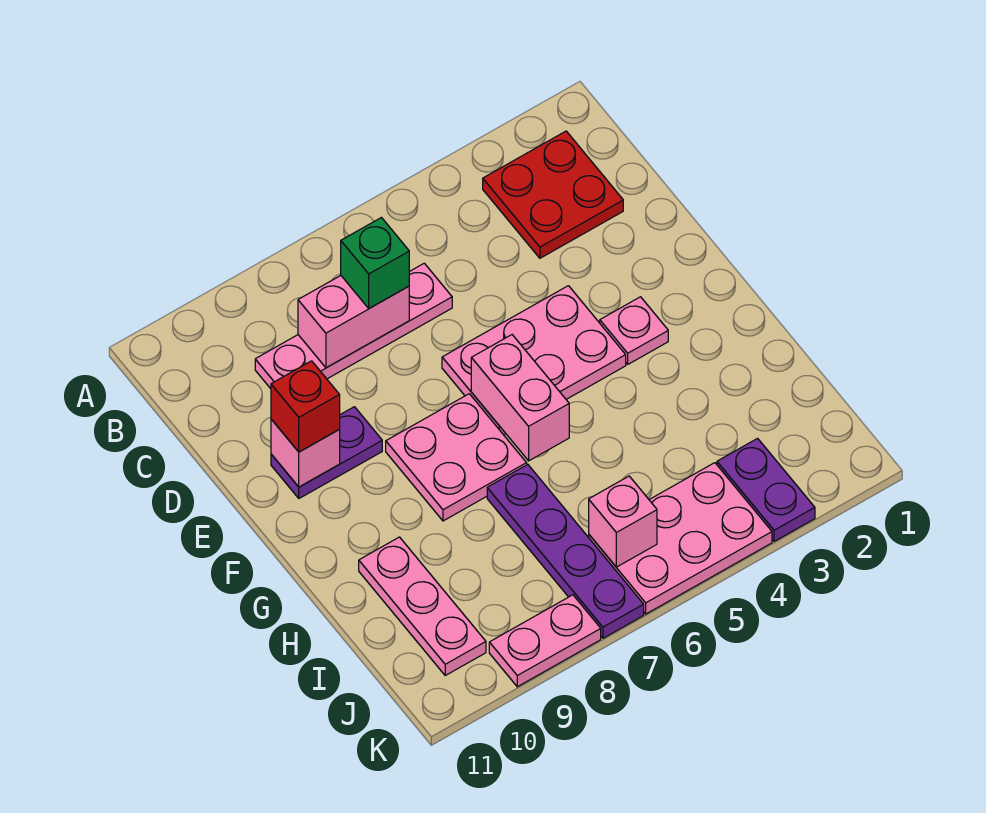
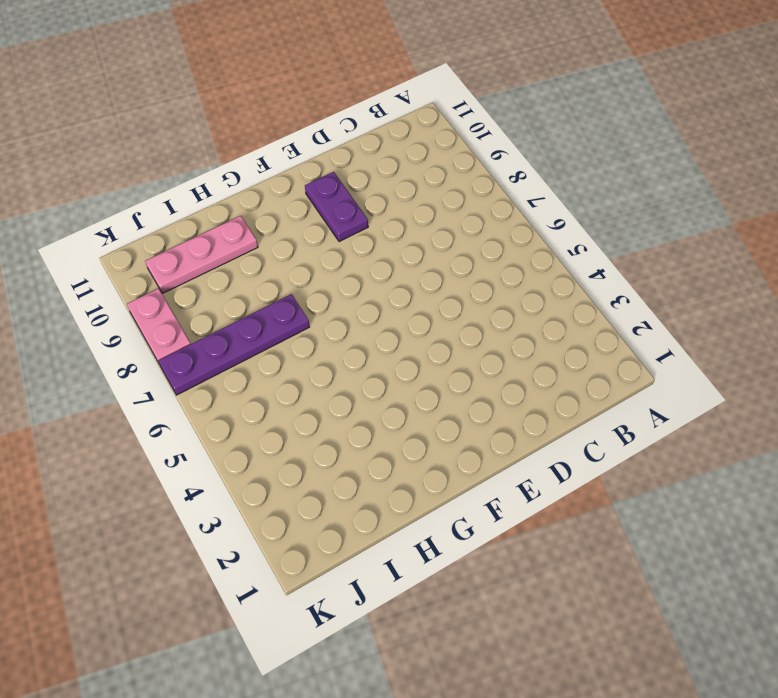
none -> red 2x2 plate [483,131,623,258]
none -> pink 1x4 plate [255,263,452,389]
none -> pink 2x3 plate [442,286,626,435]

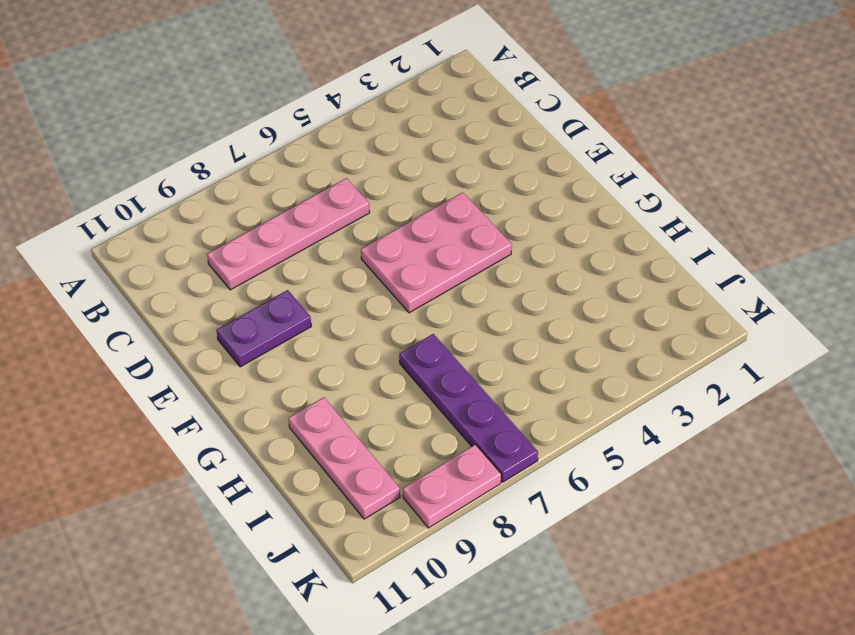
none -> red 2x2 plate [483,131,623,258]
none -> pink 1x1 plate [600,297,668,364]
none -> pink 2x2 plate [386,394,527,521]

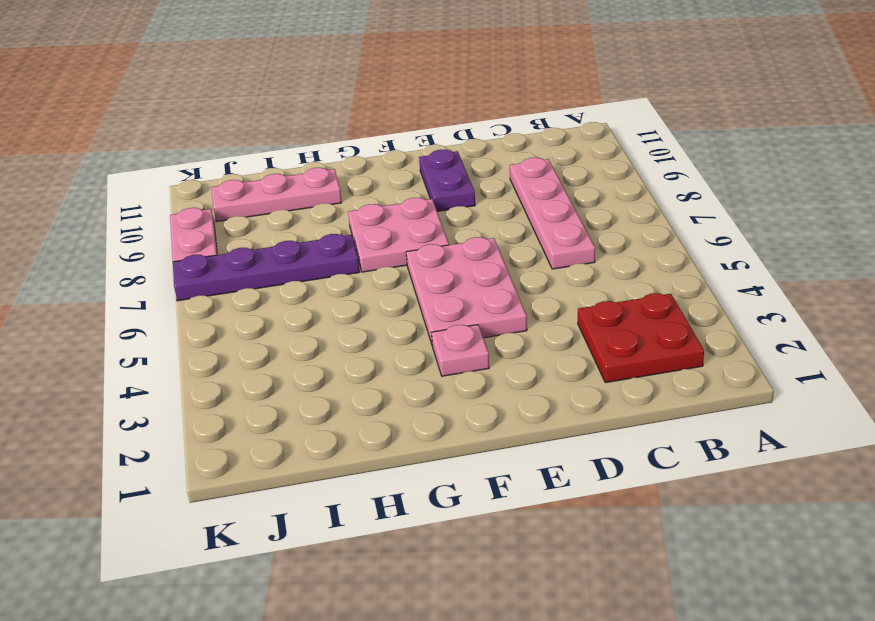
none -> purple 1x2 plate [717,438,815,541]
none -> pink 2x3 plate [589,463,772,614]
none -> pink 1x2 brick [298,276,409,368]

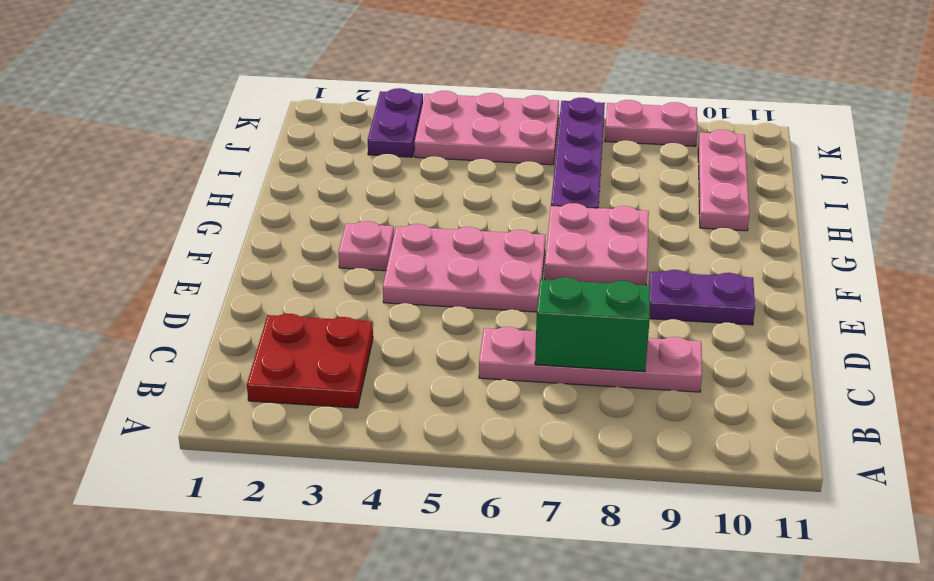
green 1x2 brick [535,277,650,372] -> pink 1x2 brick [298,276,409,368]
none -> pink 1x1 brick [271,419,340,487]
none -> pink 1x2 brick [471,335,569,461]
none -> pink 1x1 brick [589,476,657,567]

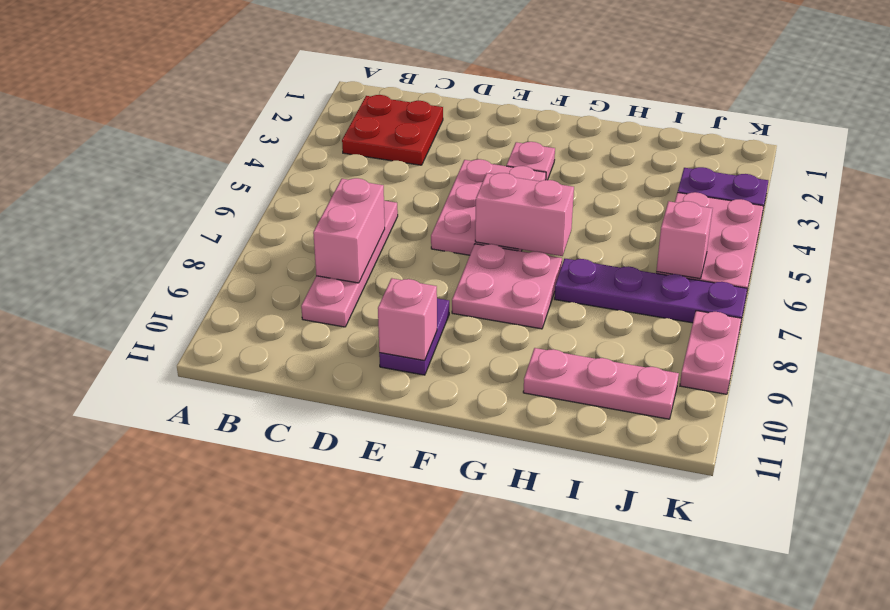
none -> green 1x1 brick [341,218,409,308]
none -> red 1x1 brick [271,361,340,452]

